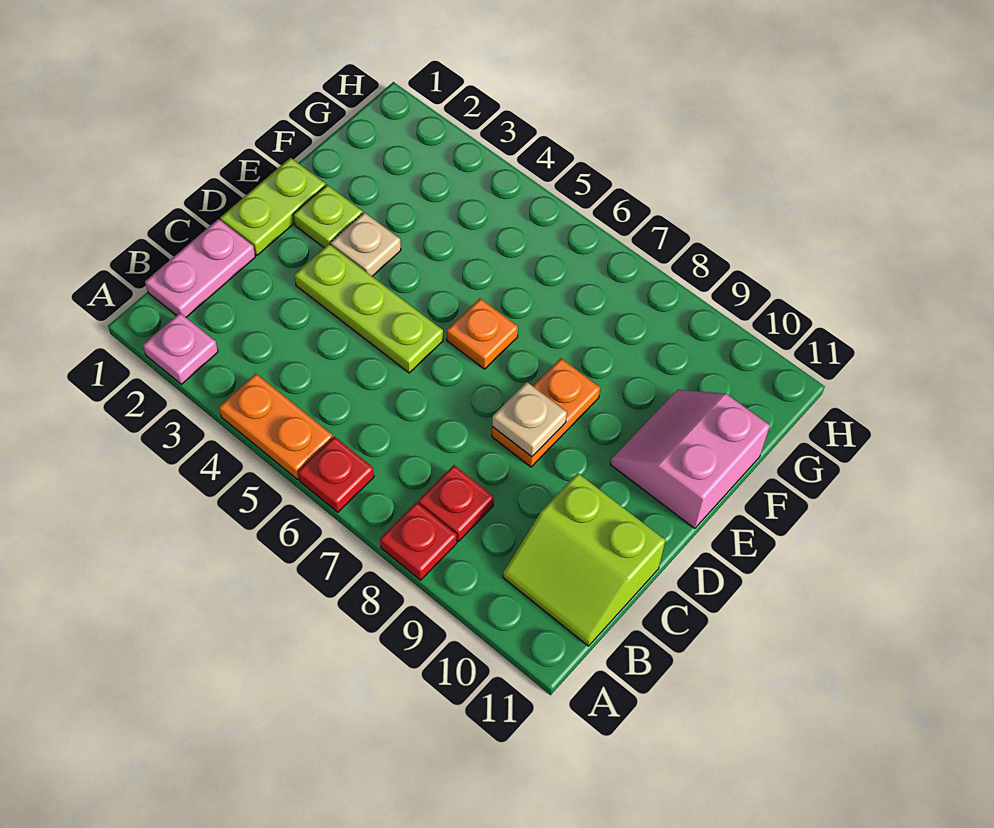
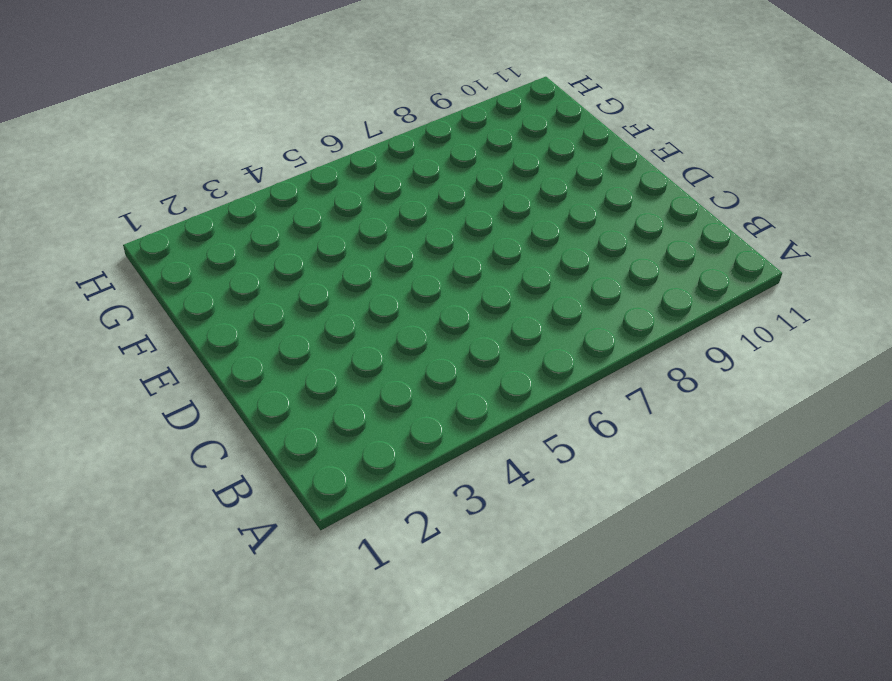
none -> pink 1x1 plate [143,313,218,384]
none -> orange 1x2 plate [219,374,333,479]
none -> red 1x1 plate [298,437,374,512]

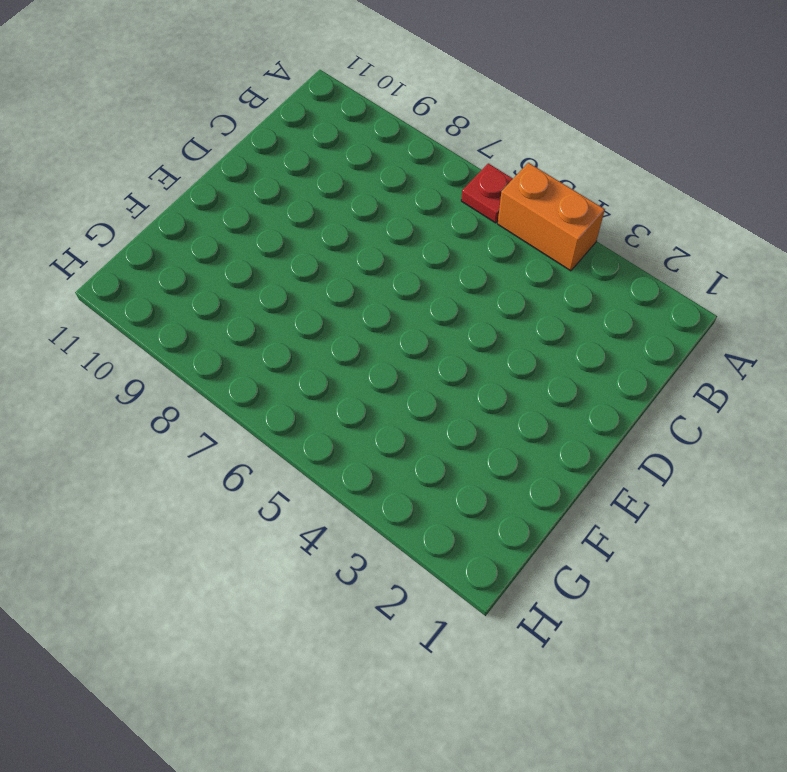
orange 1x2 brick [498,163,605,271] -> orange 1x2 plate [219,374,333,479]
none -> pink 1x1 plate [143,313,218,384]
none -> red 1x1 plate [380,502,457,580]
none -> pink 1x2 plate [145,219,255,317]

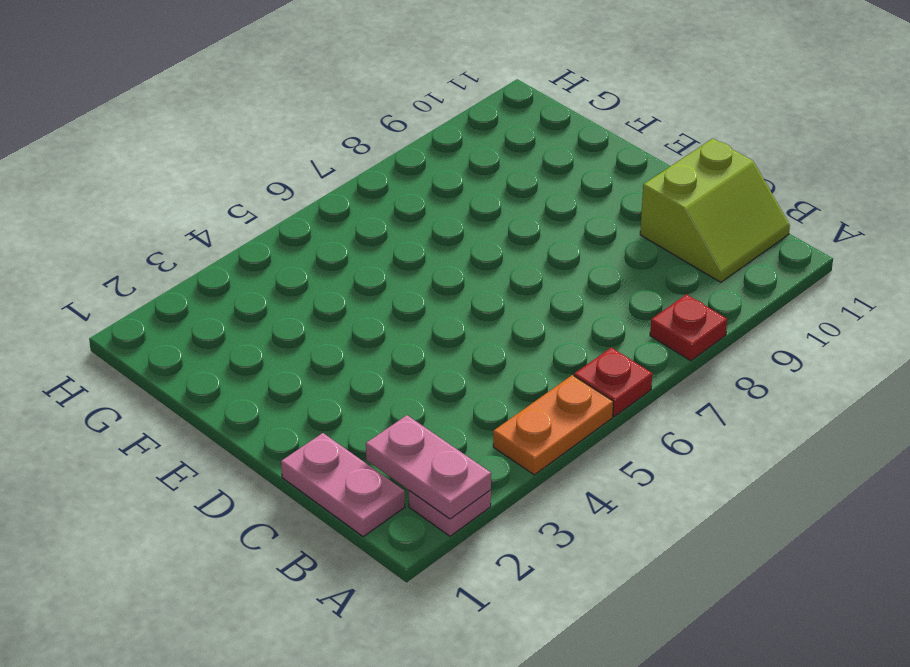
pink 1x2 plate [366,415,491,519] -> none
none -> red 1x1 plate [418,465,494,541]
none -> lime 1x2 plate [220,158,326,255]
none -> lime 1x3 plate [294,244,443,373]

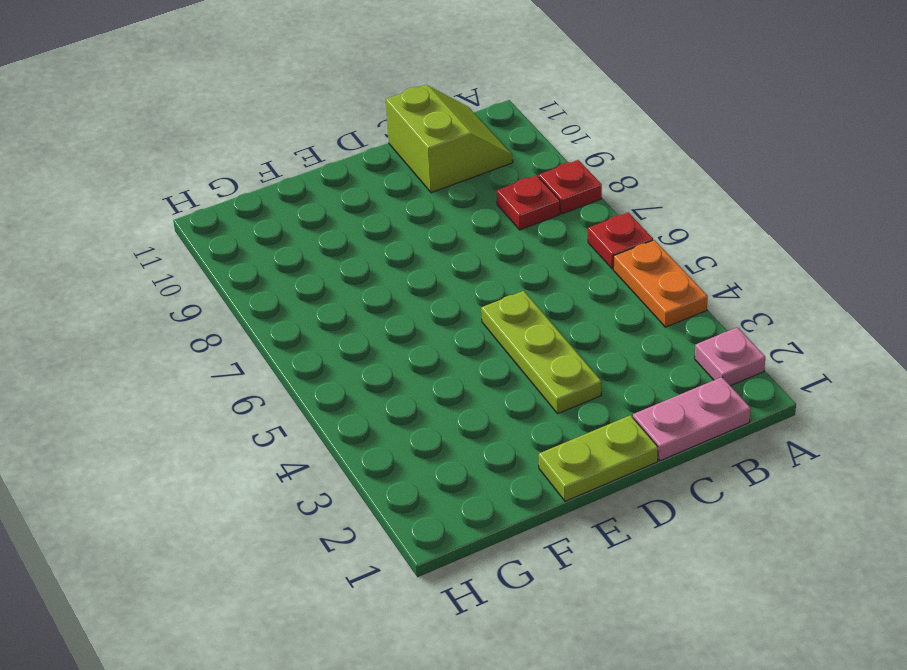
none -> orange 1x2 plate [492,358,600,467]
none -> lime 1x1 plate [293,185,363,248]
none -> tan 1x1 plate [331,212,401,276]

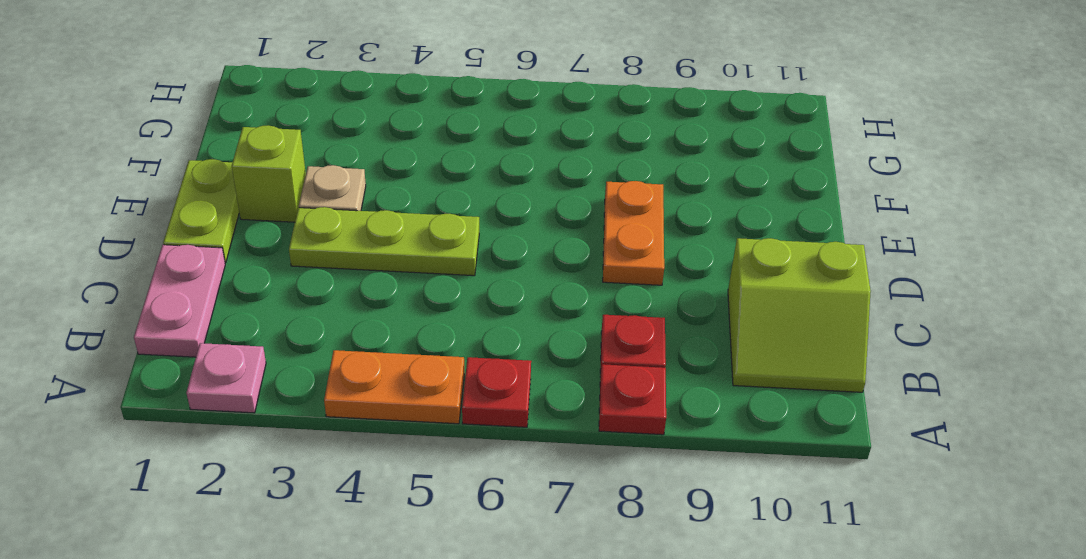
lime 1x1 brick [232,125,306,222] -> lime 1x1 plate [293,185,363,248]
none -> orange 1x1 plate [447,298,518,369]
none -> pink 2x2 slope [610,390,770,529]
none -> tan 1x1 plate [492,382,567,457]

